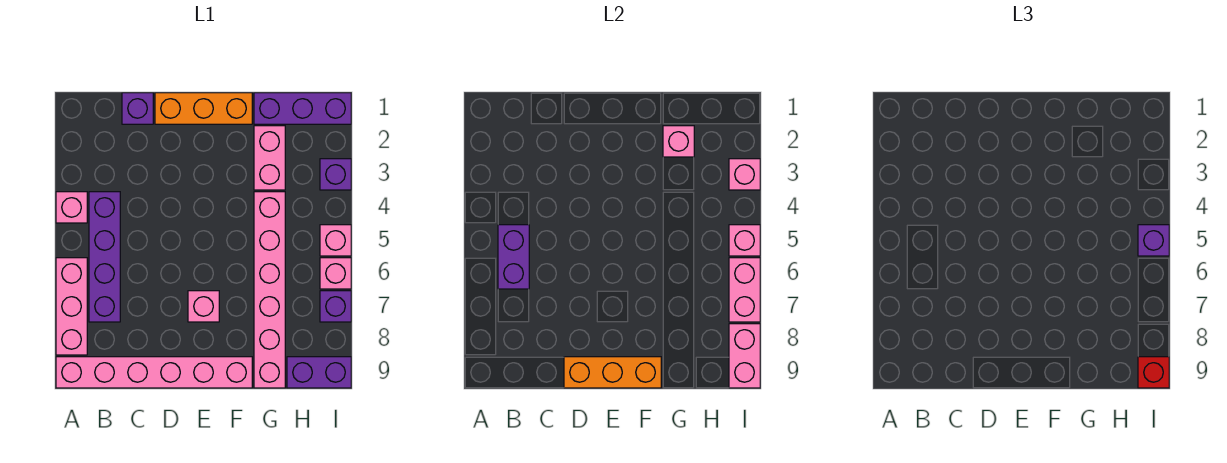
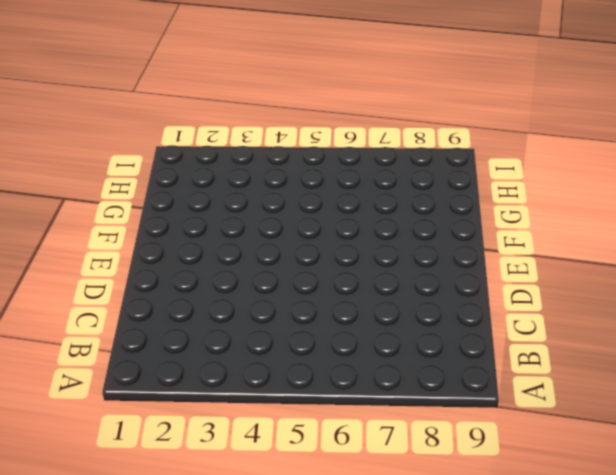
none -> pink 1x1 brick [56,192,87,223]
none -> pink 1x3 brick [56,258,87,355]
none -> pink 1x6 brick [56,357,252,388]

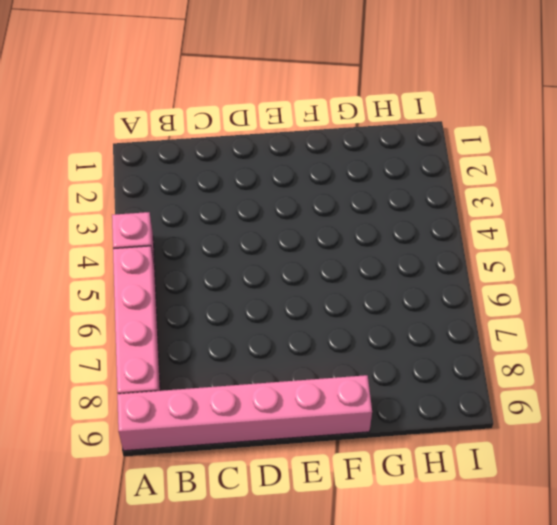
pink 1x4 brick [113,246,160,394] -> pink 1x3 brick [56,258,87,355]
none -> purple 1x4 brick [89,192,120,322]
none -> purple 1x1 brick [122,93,153,124]
none -> orange 1x3 brick [155,93,252,124]

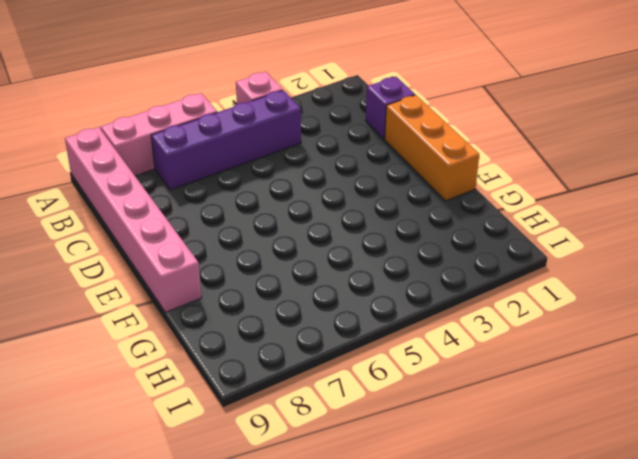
none -> pink 1x1 brick [188,291,219,322]
none -> purple 1x3 brick [254,93,351,124]
none -> pink 1x2 brick [254,126,285,190]

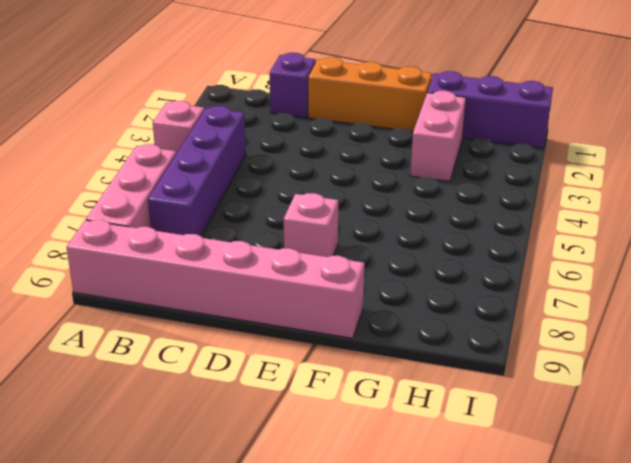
none -> pink 1x6 brick [254,192,285,388]
none -> purple 1x2 brick [287,357,351,388]
none -> purple 1x1 brick [320,159,351,190]

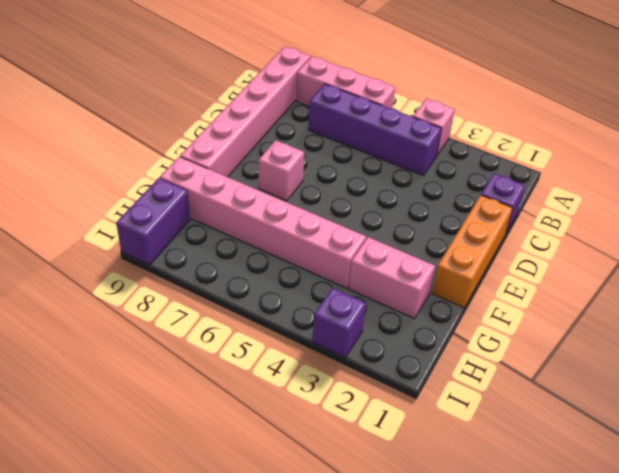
none -> purple 1x3 brick [254,93,351,124]
none -> pink 1x1 brick [320,225,351,256]
none -> pink 1x1 brick [320,258,351,289]

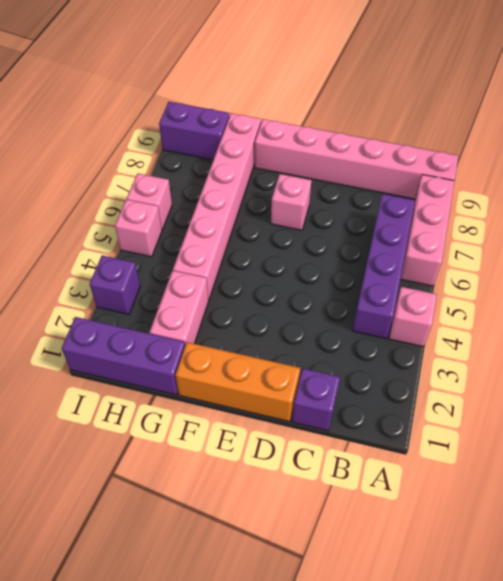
none -> purple 1x1 brick [320,291,351,322]
none -> purple 1x2 brick [498,225,529,289]
none -> orange 1x3 brick [564,357,661,388]

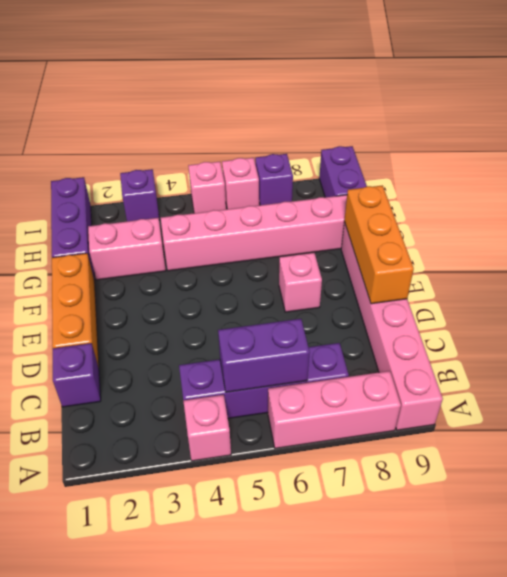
none -> pink 1x1 brick [663,126,694,157]
none -> pink 1x1 brick [729,159,760,190]
none -> pink 1x1 brick [729,225,760,256]

